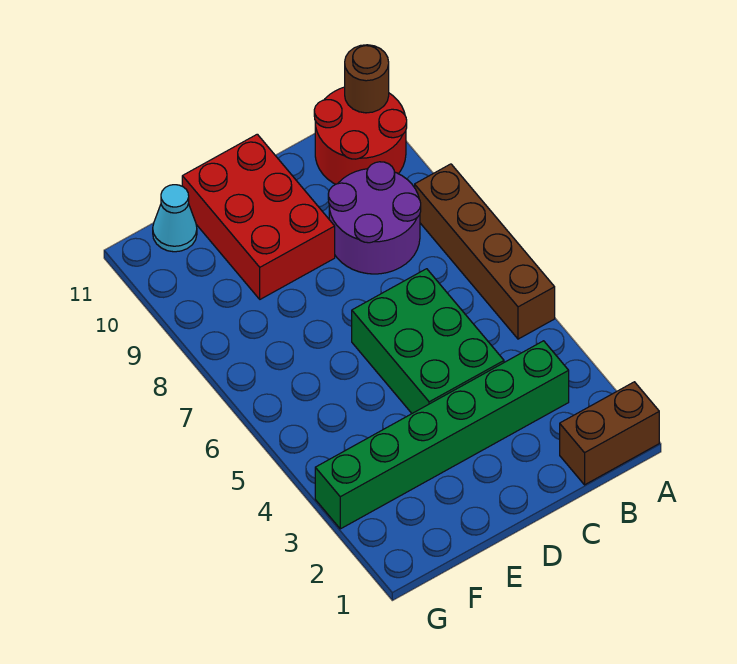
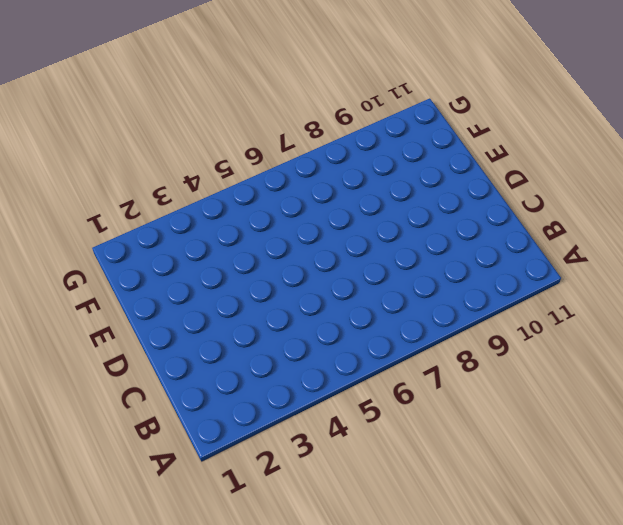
none -> brown 1x2 brick [560,382,659,485]
none -> brown 1x4 brick [415,164,555,339]

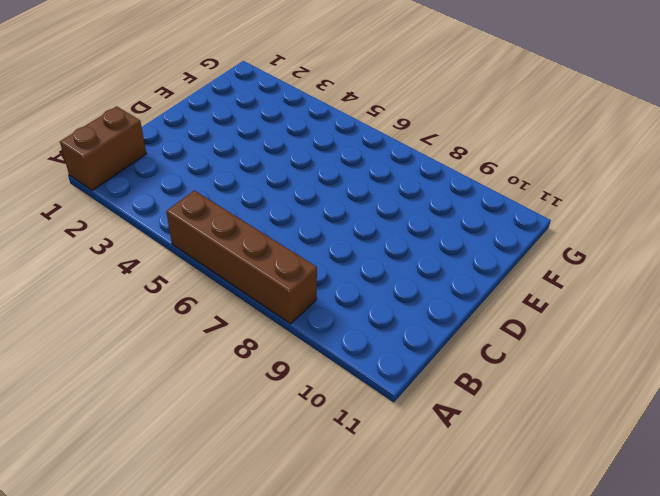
none -> red 2x2 round brick [314,87,407,184]
none -> green 1x6 brick [315,341,569,529]

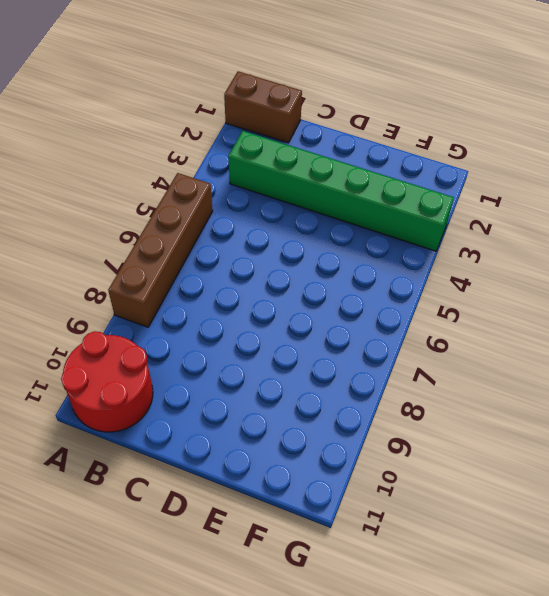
none -> purple 2x2 round brick [328,162,421,274]
none -> green 2x3 brick [352,269,504,413]

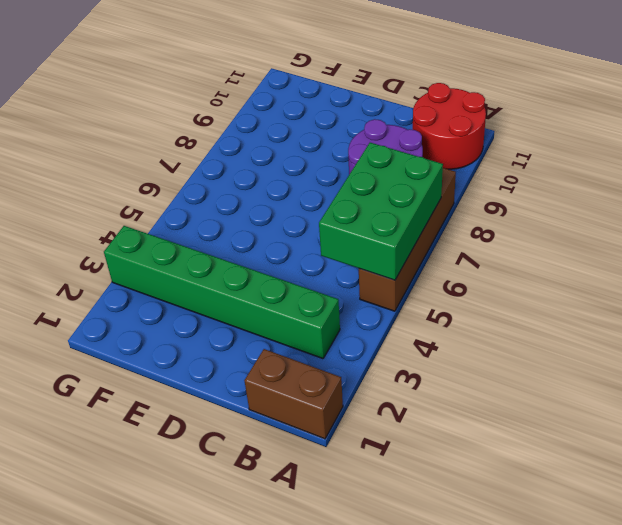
green 2x3 brick [319,143,443,280] -> green 2x3 brick moved to [352,269,504,413]
none -> red 2x3 brick [182,134,335,299]
none -> cyan 1x1 cone [153,185,197,252]

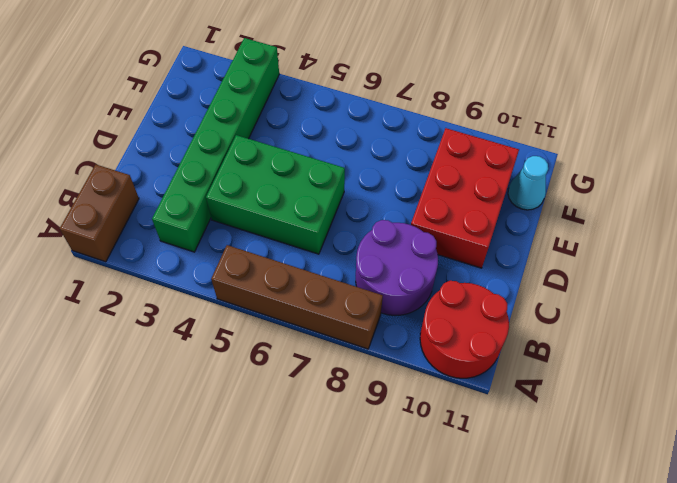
red 2x3 brick [411,128,519,268] -> red 2x3 brick turned to [182,134,335,299]
none -> brown 1x1 round brick [345,45,389,113]

